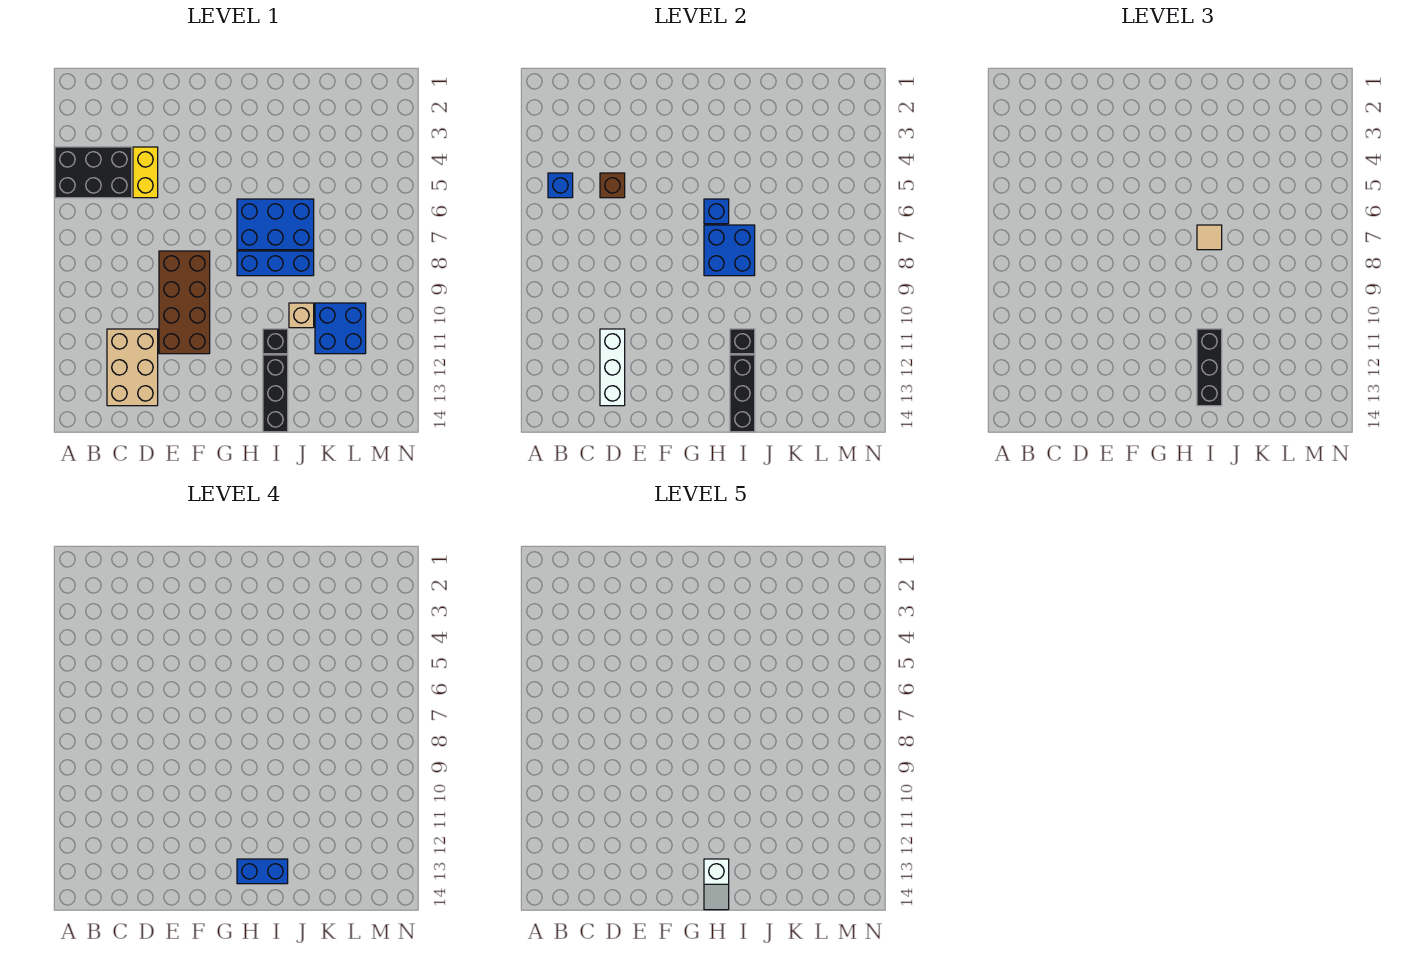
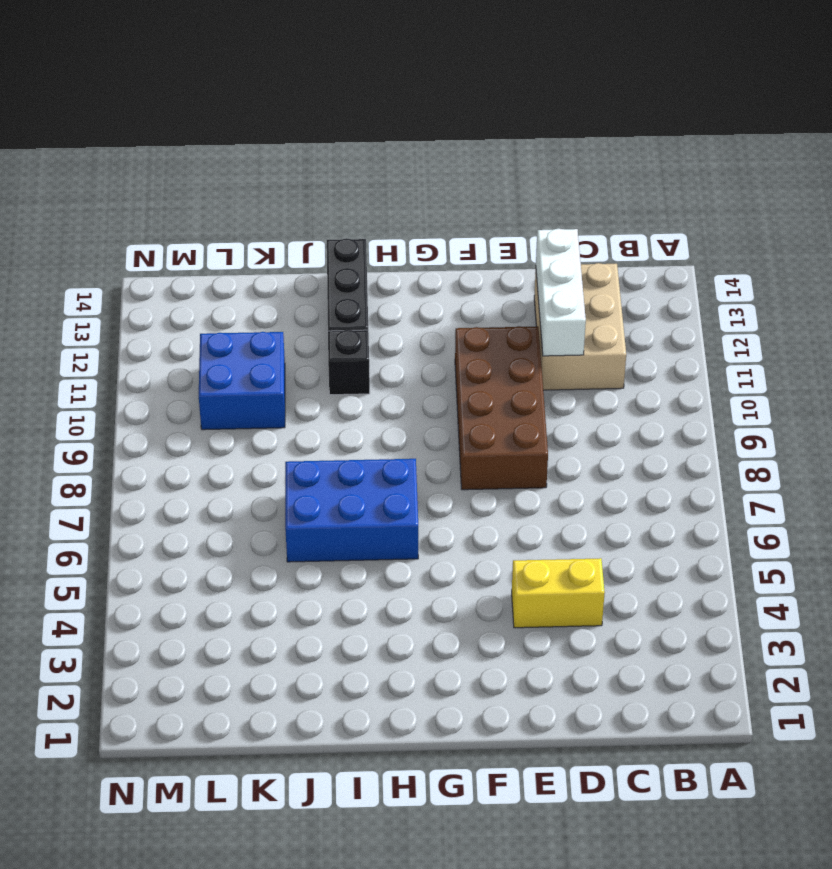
yellow 1x2 brick [512,558,605,628] -> yellow 1x2 brick turned to [133,147,158,198]
none -> black 2x3 brick [55,147,132,198]
none -> blue 1x3 brick [237,251,314,276]
none -> tan 1x1 brick [289,303,314,328]

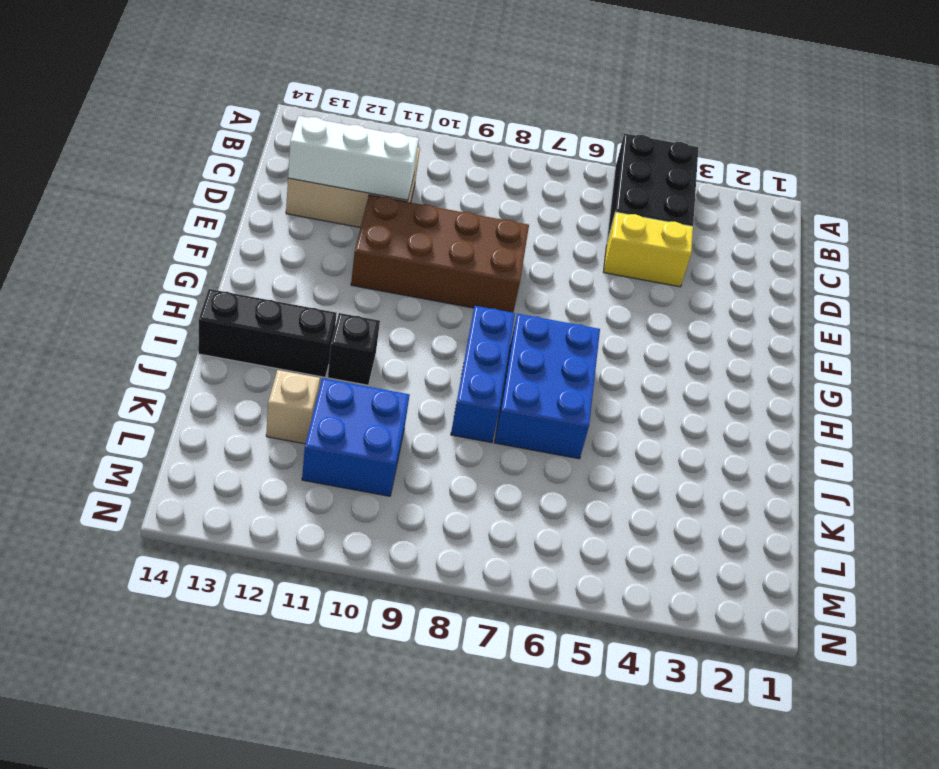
tan 1x1 brick [266,370,320,444] -> tan 1x1 brick moved to [289,303,314,328]
none -> blue 1x1 brick [548,173,573,198]
none -> brown 1x1 brick [600,173,625,198]
none -> blue 1x1 brick [704,199,729,224]

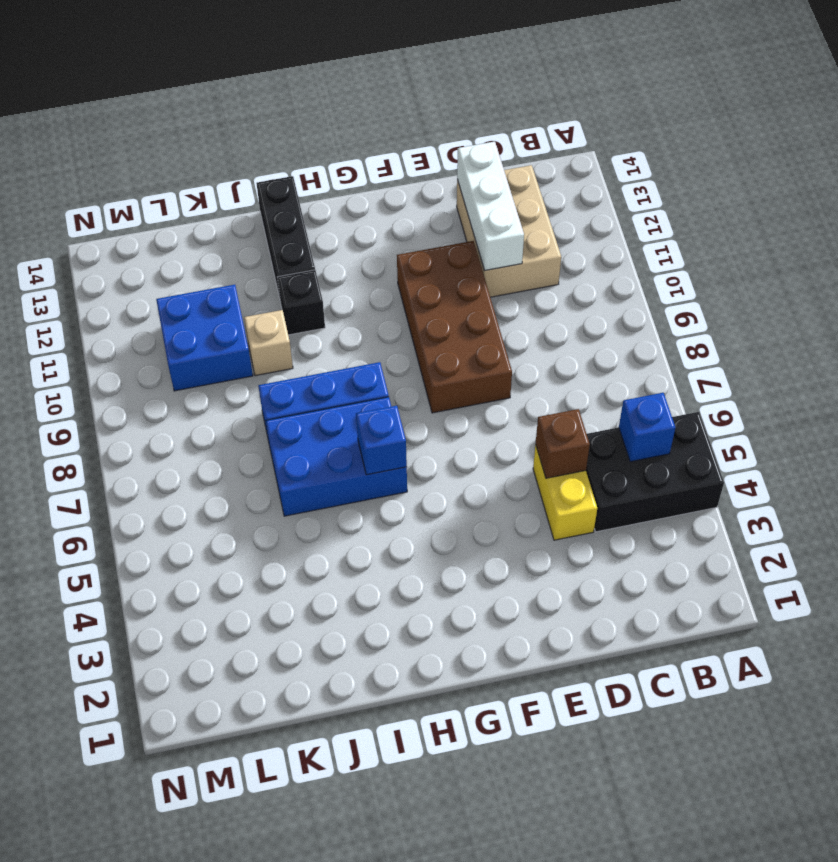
none -> blue 2x2 brick [704,225,755,276]
none -> black 1x1 brick [730,329,755,354]
none -> black 1x3 brick [730,355,755,432]

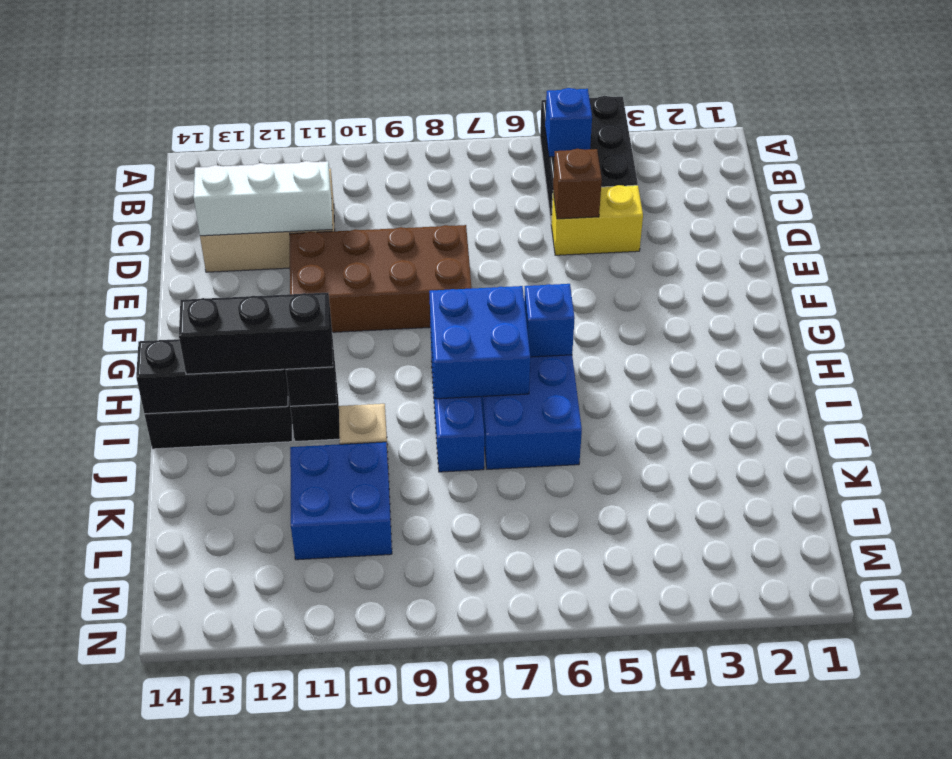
none -> tan 1x1 tile [1197,225,1222,250]
none -> blue 1x2 brick [237,859,288,884]
none -> white 1x2 slope [704,859,729,910]

